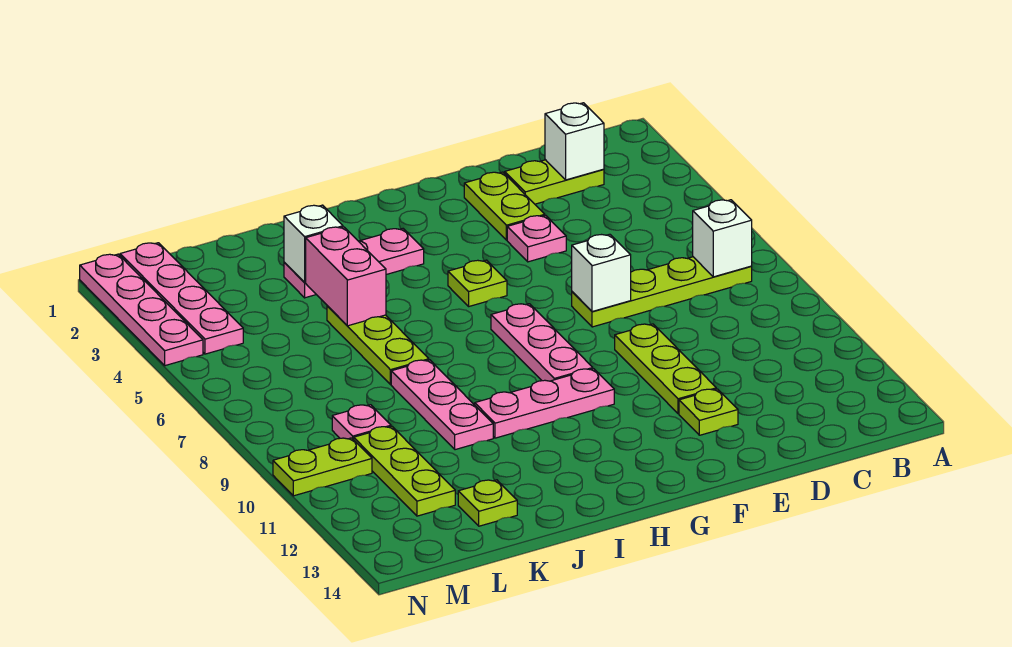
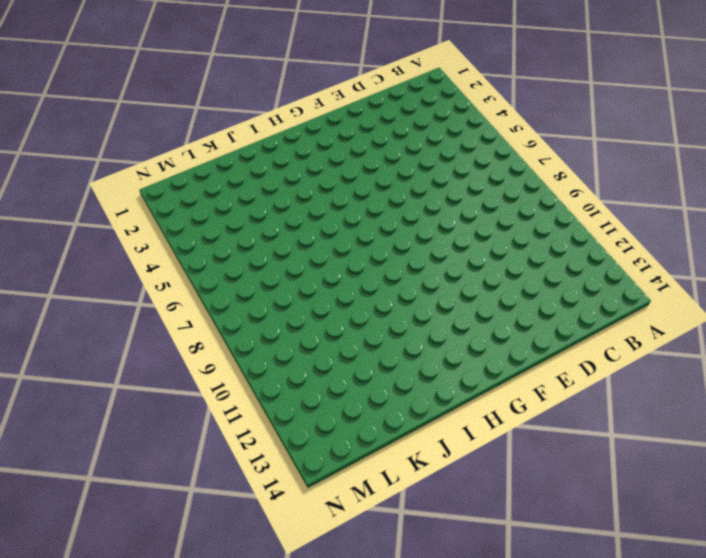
none -> lime 1x4 plate [572,257,752,327]
none -> lime 1x2 plate [505,160,604,204]
none -> lime 1x2 plate [464,172,545,240]

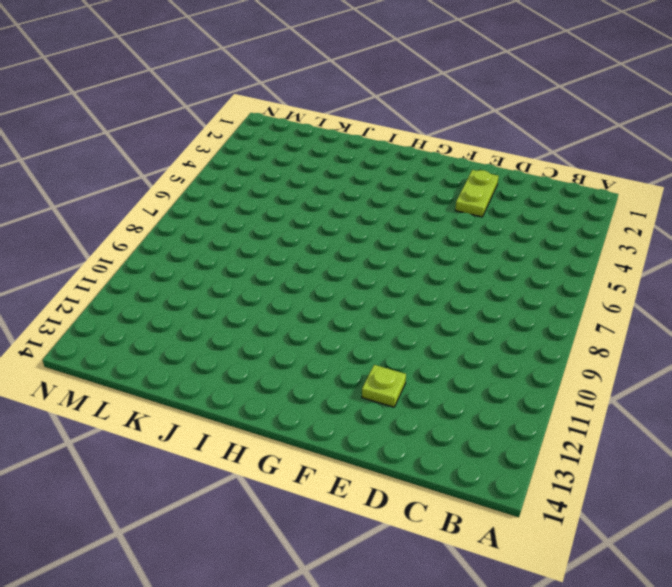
none -> lime 1x4 plate [572,257,752,327]
none -> lime 1x2 plate [505,160,604,204]
none -> pink 1x1 plate [507,215,566,262]

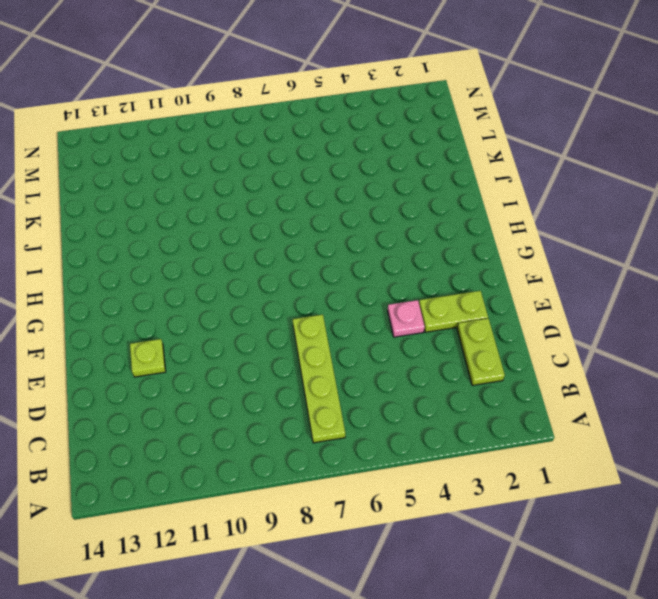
none -> lime 1x3 plate [615,324,716,414]
none -> lime 1x1 plate [448,260,507,306]
none -> pink 1x3 plate [491,304,593,381]

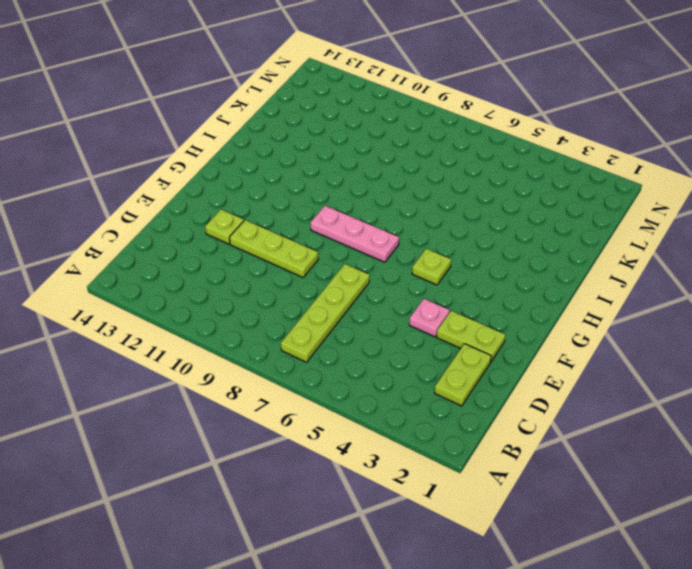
none -> pink 1x3 plate [475,369,614,438]
none -> pink 1x3 plate [284,229,424,298]
none -> lime 1x3 plate [327,306,429,385]

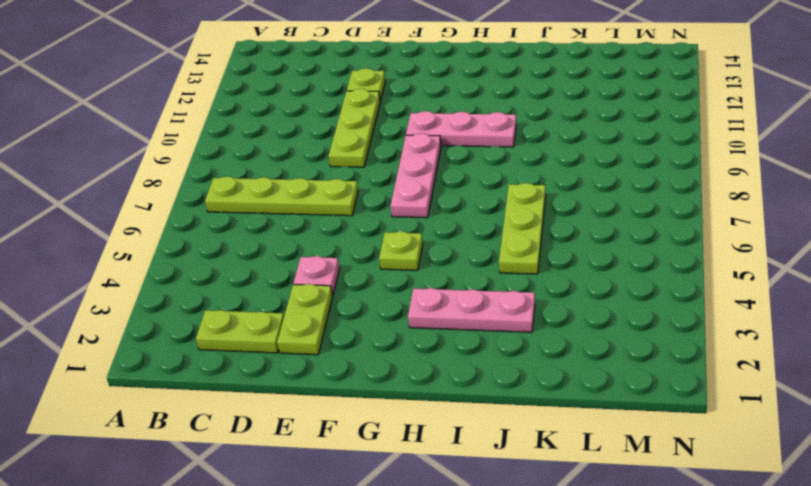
none -> pink 1x3 plate [391,360,493,450]
none -> lime 1x1 plate [458,480,517,526]
none -> pink 1x1 plate [332,405,391,440]

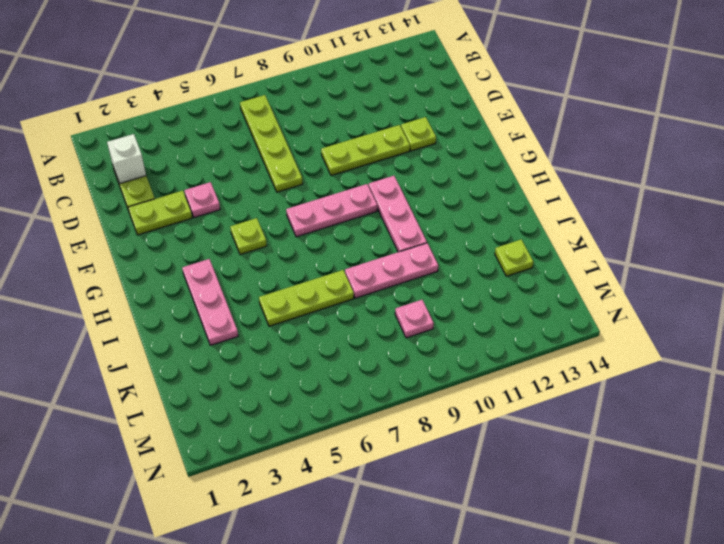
none -> lime 1x3 plate [354,426,455,516]
none -> pink 1x4 plate [120,243,243,354]
none -> lime 1x2 plate [273,438,372,496]

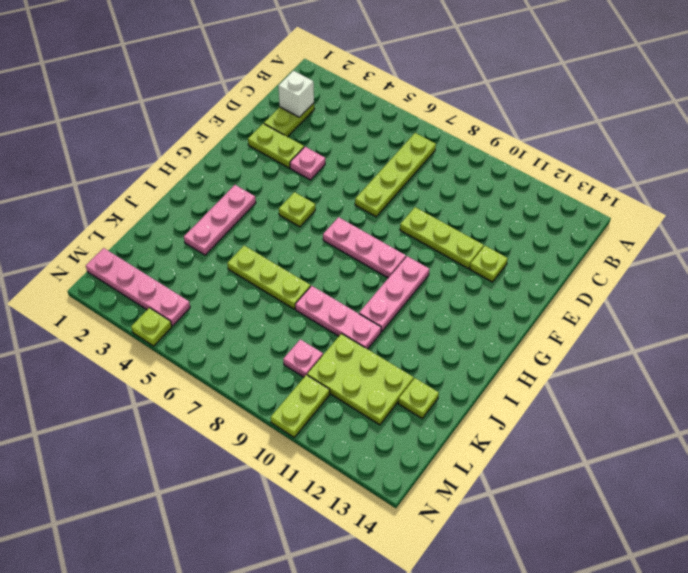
lime 2x3 plate [307,334,414,425] -> lime 1x3 plate [354,426,455,516]
lime 1x1 plate [131,308,172,346] -> pink 1x4 plate [80,254,203,366]
none -> white 1x1 brick [693,200,752,277]
none -> white 1x1 brick [572,234,631,312]
none -> white 1x1 brick [284,205,343,282]

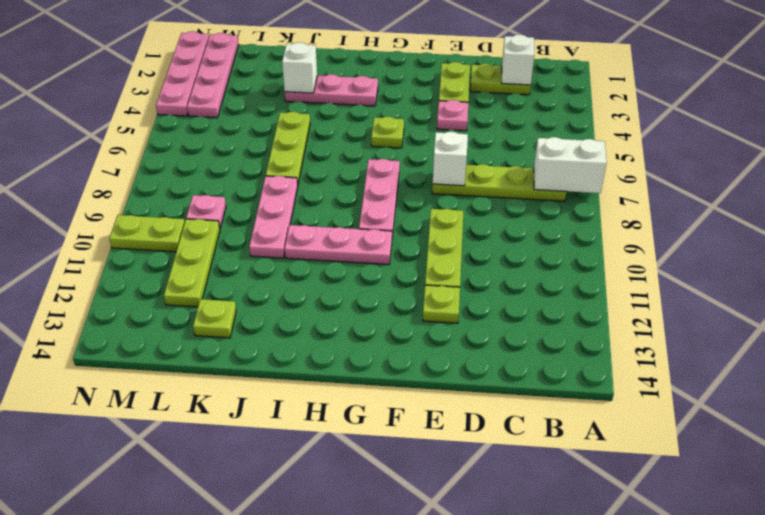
white 1x2 brick [534,137,607,193] -> white 1x1 brick [693,200,752,277]
none -> pink 1x2 brick [305,227,386,326]

